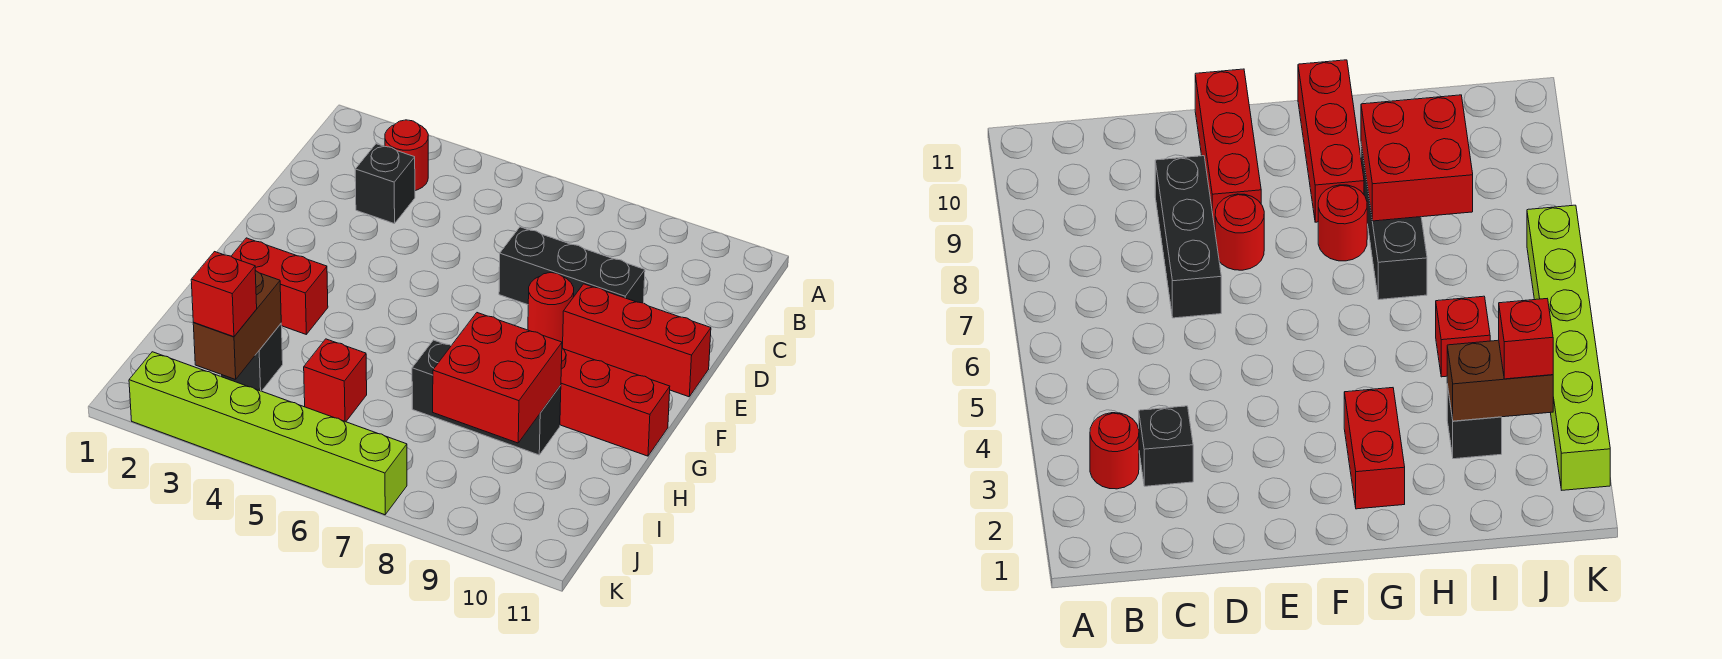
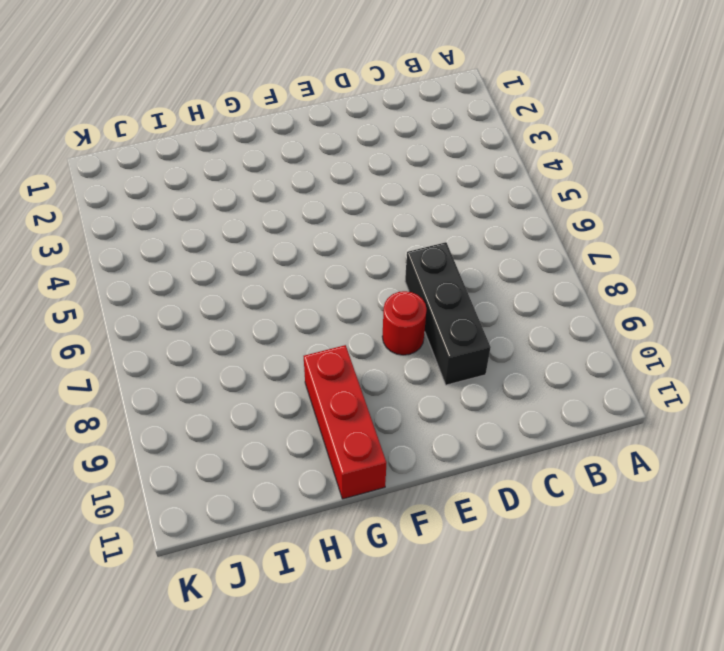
none -> red 1x1 round brick [385,120,428,191]
none -> black 1x1 brick [355,144,415,224]
none -> red 1x3 brick [563,284,711,397]

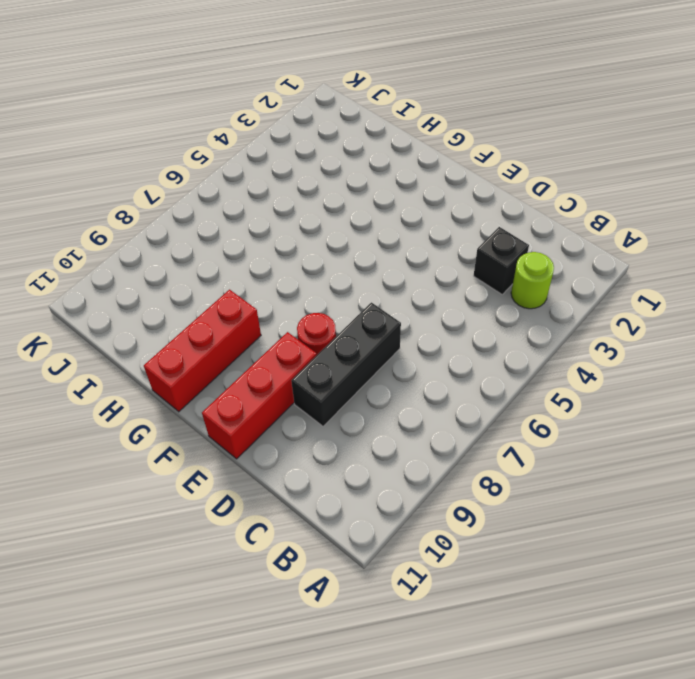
lime 1x1 round brick [511,252,554,309] -> red 1x1 round brick [385,120,428,191]
none -> red 1x2 brick [231,238,328,334]
none -> red 1x1 round brick [1318,185,1367,261]
none -> black 1x3 brick [412,340,561,455]

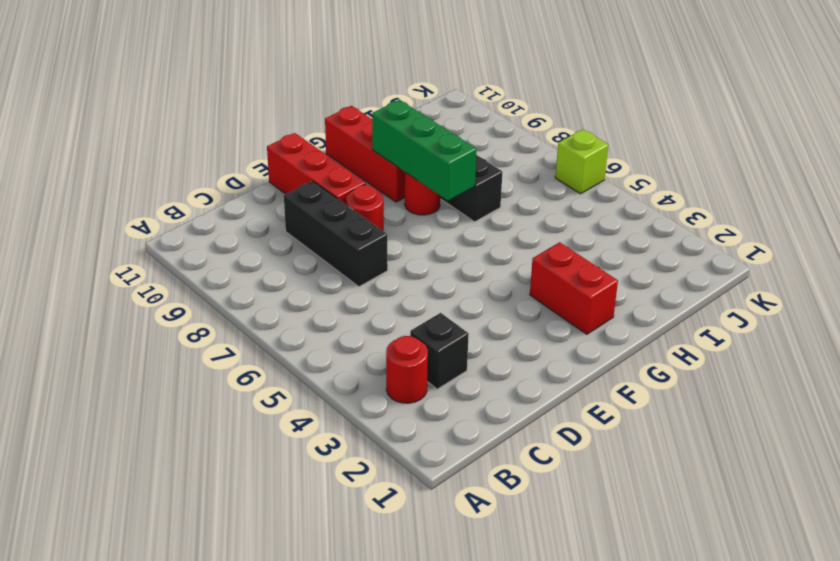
green 1x3 brick [372,100,476,201] -> none
lime 1x1 brick [555,129,608,194] -> lime 1x6 brick [129,352,407,515]
none -> black 1x1 brick [221,324,283,391]
none -> red 1x1 brick [304,339,367,422]
none -> red 2x2 brick [433,313,562,443]

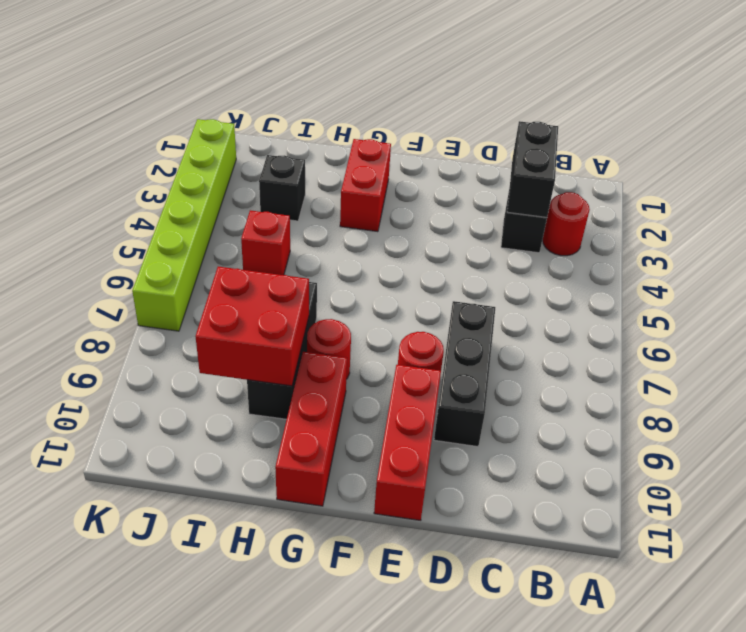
black 1x2 brick [507,121,558,217] -> none
none -> brown 1x2 brick [193,271,281,380]
none -> red 1x1 brick [191,252,257,337]

